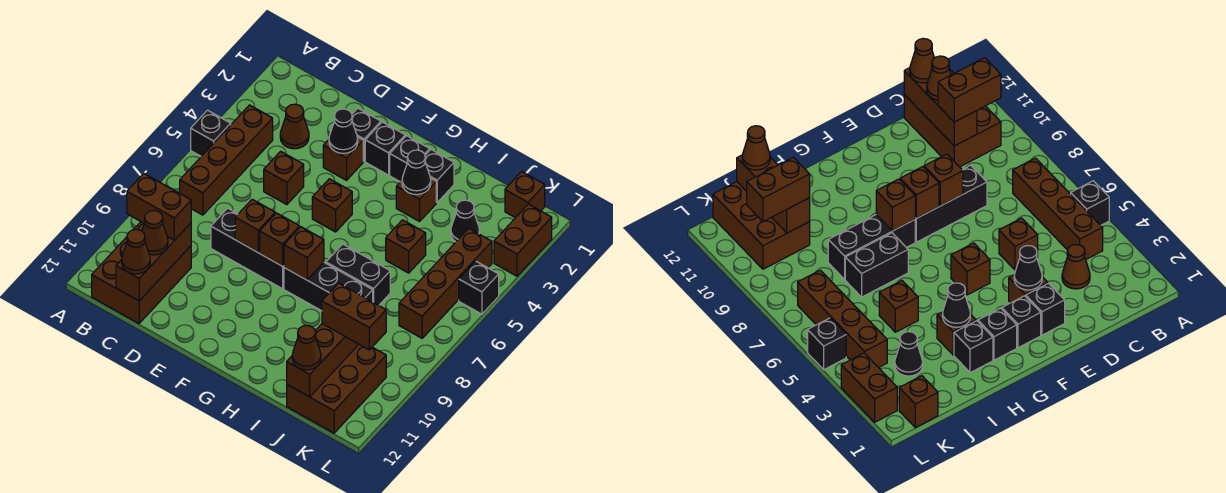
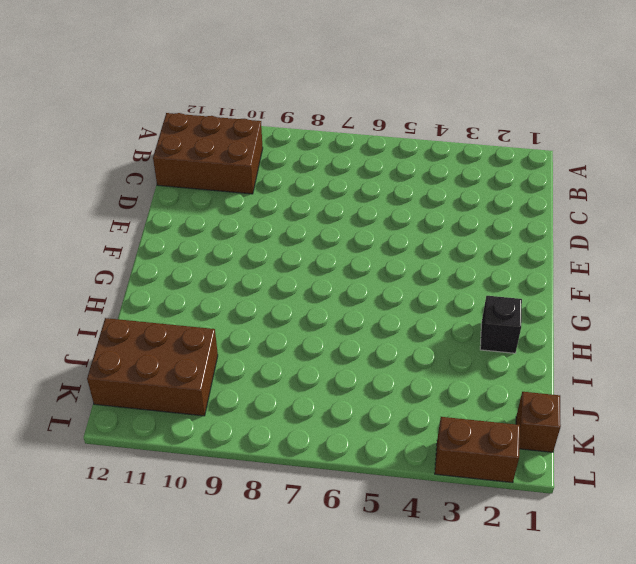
none -> black 1x1 brick [191,110,231,156]
none -> brown 1x4 brick [180,105,273,215]
none -> brown 1x1 cone [280,104,309,149]
none -> brown 1x1 brick [264,151,304,205]

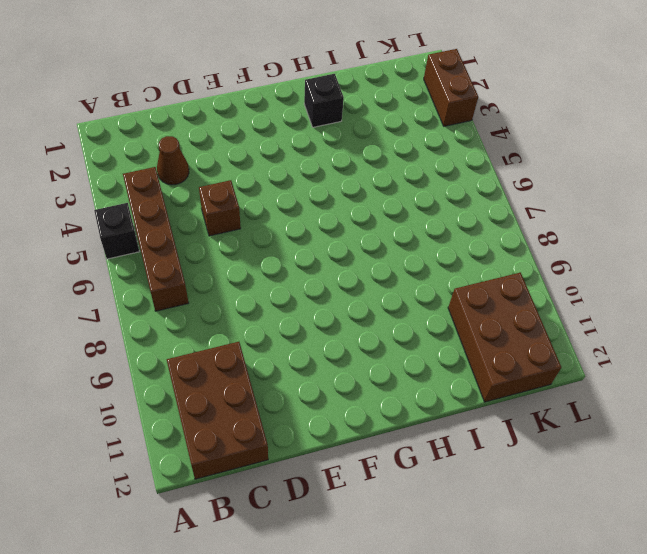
none -> black 1x3 brick [211,208,284,289]
none -> black 1x1 brick [352,108,381,161]
none -> brown 1x1 brick [323,137,363,180]
none -> black 1x1 brick [365,122,405,175]

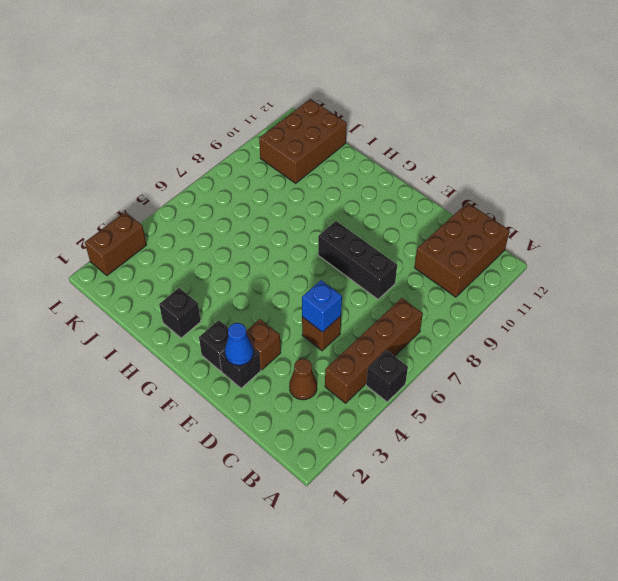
blue 1x1 brick [302,280,342,332] -> none
blue 1x1 cone [225,323,253,365] -> none
none -> brown 1x1 brick [312,179,352,232]
none -> black 1x1 brick [390,136,430,182]
none -> black 1x3 brick [284,263,373,311]
none -> brown 1x1 brick [396,178,436,221]

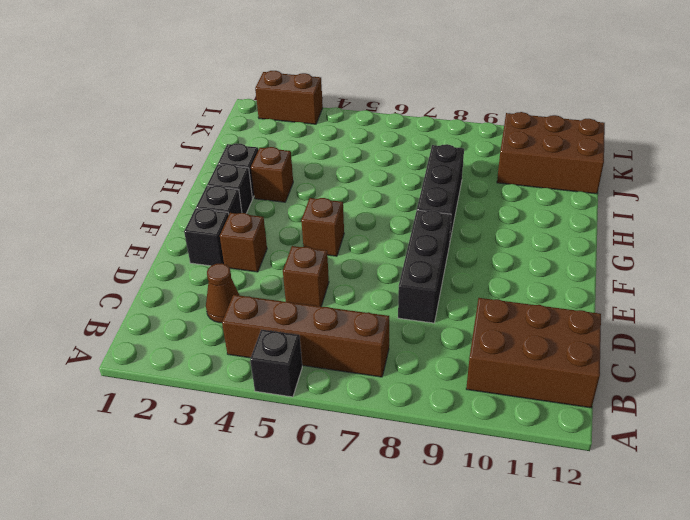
none -> black 1x2 brick [326,244,390,305]
none -> brown 1x1 brick [386,220,426,273]
none -> black 1x1 cone [451,200,480,242]
none -> brown 1x1 brick [505,172,545,218]

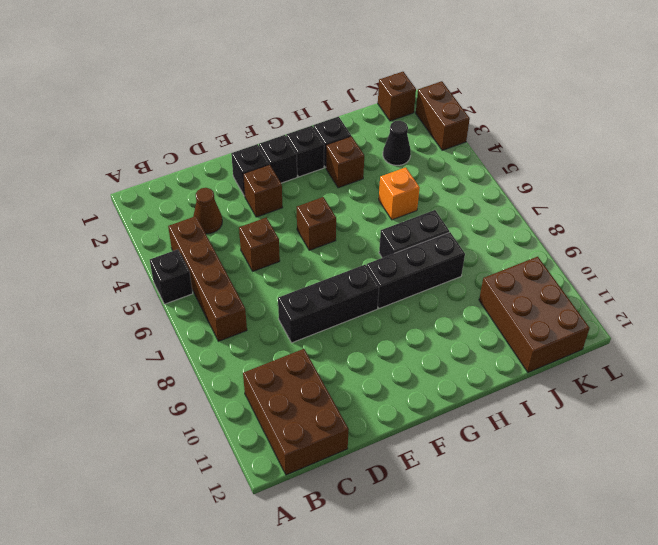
orange 1x1 brick [379,167,420,220] -> brown 1x1 brick [386,220,426,273]
none -> brown 1x4 brick [399,229,492,338]
none -> black 1x1 brick [459,261,499,314]
none -> brown 1x3 brick [116,223,191,301]
none -> black 1x1 cone [329,109,358,153]

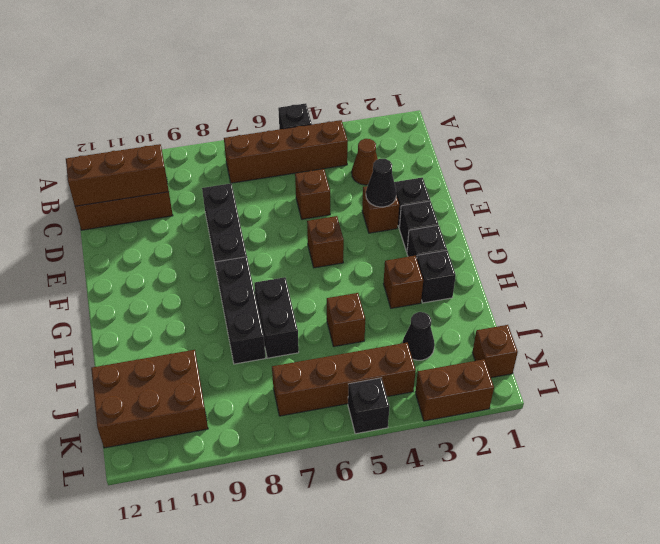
none -> brown 1x1 brick [235,199,275,253]
none -> brown 1x1 brick [260,213,300,266]
none -> brown 1x1 brick [284,227,324,280]
none -> black 1x1 cone [402,150,431,195]

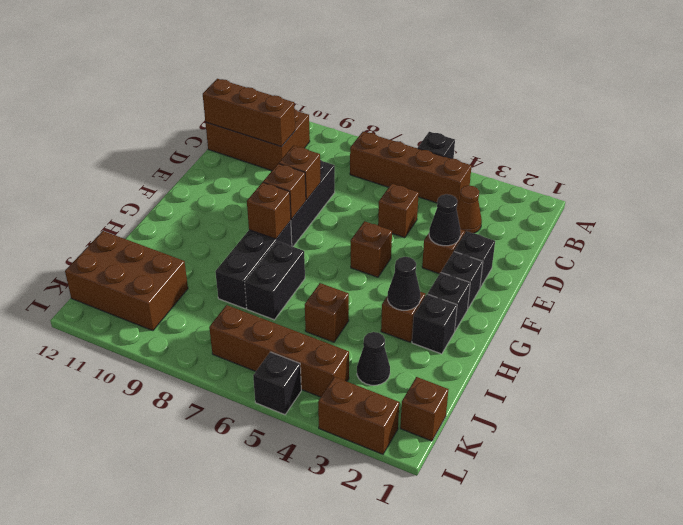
none -> brown 1x3 brick [287,324,359,397]
none -> brown 1x2 brick [127,173,191,240]
none -> brown 1x1 cone [142,211,168,255]
none -> brown 1x1 cone [122,229,150,274]

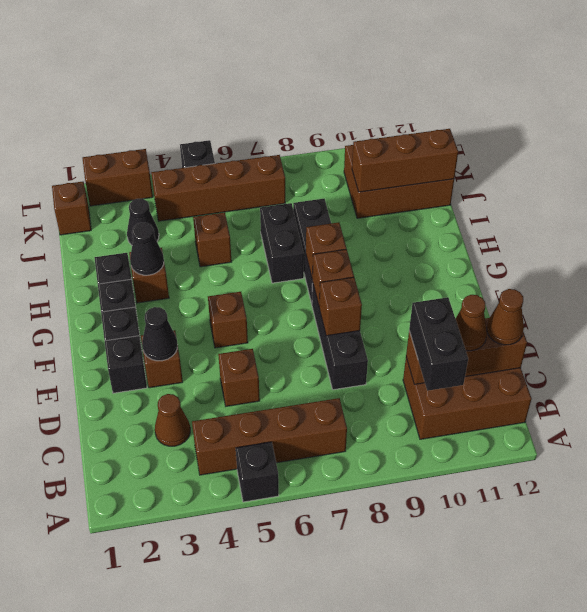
black 1x2 brick [409,297,468,391] -> brown 1x2 brick [127,173,191,240]
none -> brown 1x2 brick [322,283,386,350]
none -> brown 1x1 cone [292,325,321,370]

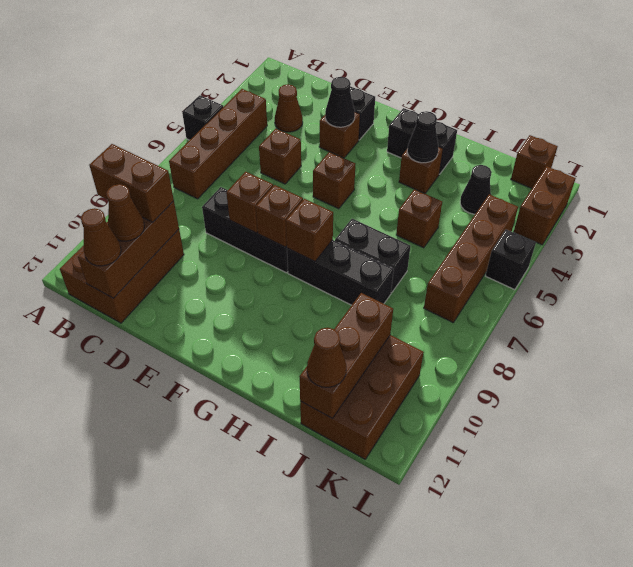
none -> black 1x1 brick [365,122,405,175]
none -> brown 1x2 brick [322,283,386,350]

